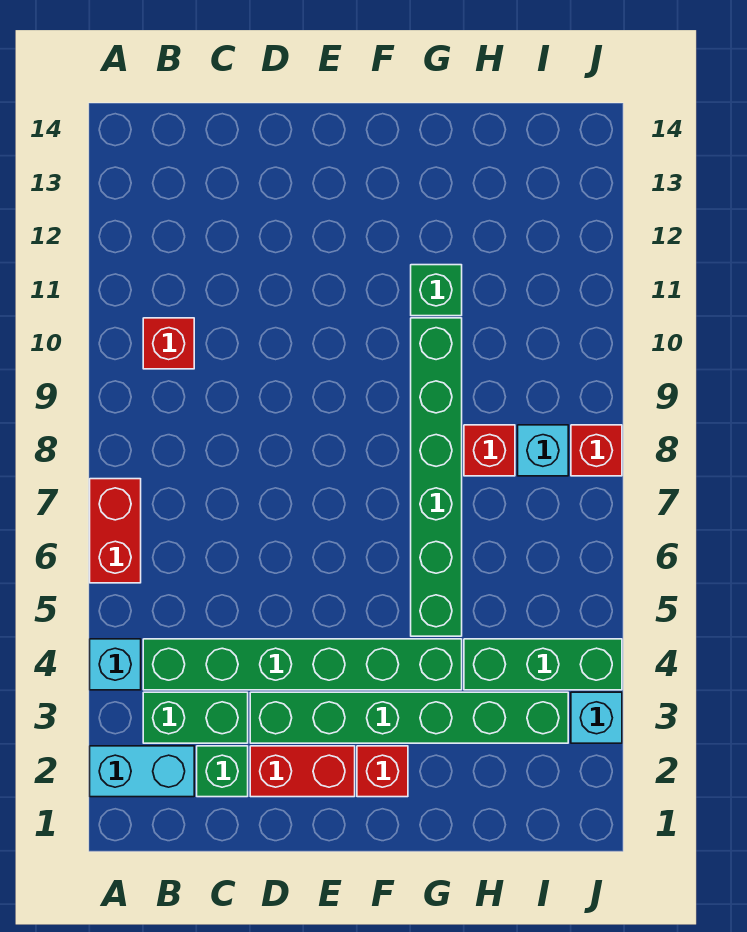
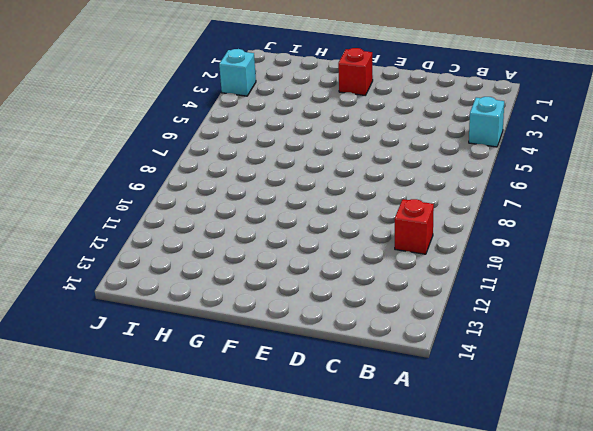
none -> cyan 1x2 brick [90,746,194,797]
none -> red 1x2 brick [90,479,141,583]
none -> green 1x2 brick [143,692,248,743]

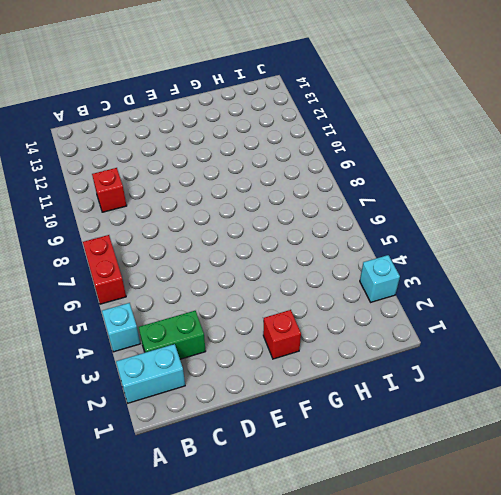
none -> green 1x6 brick [143,639,462,690]
none -> green 1x1 brick [197,746,248,797]
none -> red 1x2 brick [250,746,355,797]

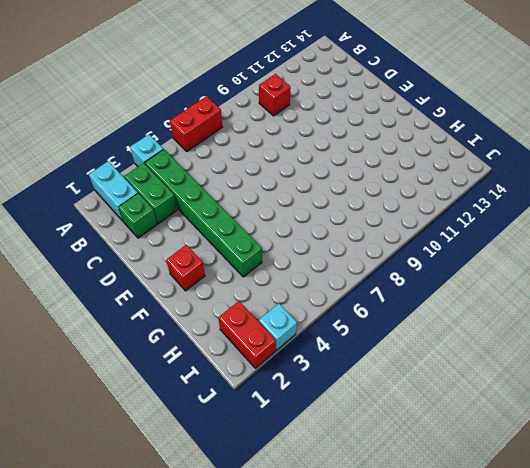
red 1x2 brick [218,301,276,368] -> red 1x2 brick moved to [250,746,355,797]
none -> green 1x6 brick [250,692,568,743]
none -> green 1x6 brick [411,318,462,636]
none -> green 1x1 brick [411,265,462,316]

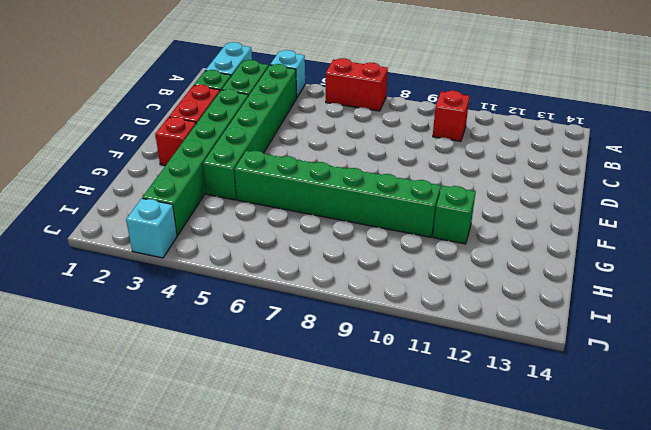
none -> green 1x3 brick [464,639,622,690]
none -> red 1x1 brick [464,425,515,476]
none -> cyan 1x1 brick [518,425,568,476]

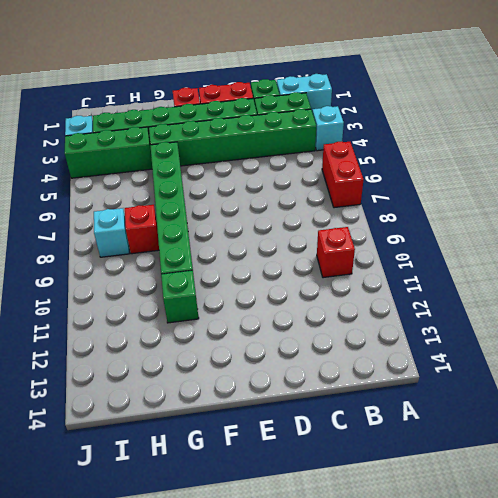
none -> red 1x1 brick [571,425,622,476]

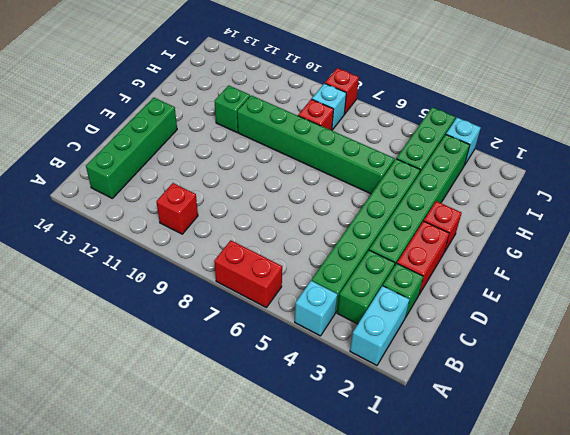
green 1x4 brick [86,98,177,198] -> none

